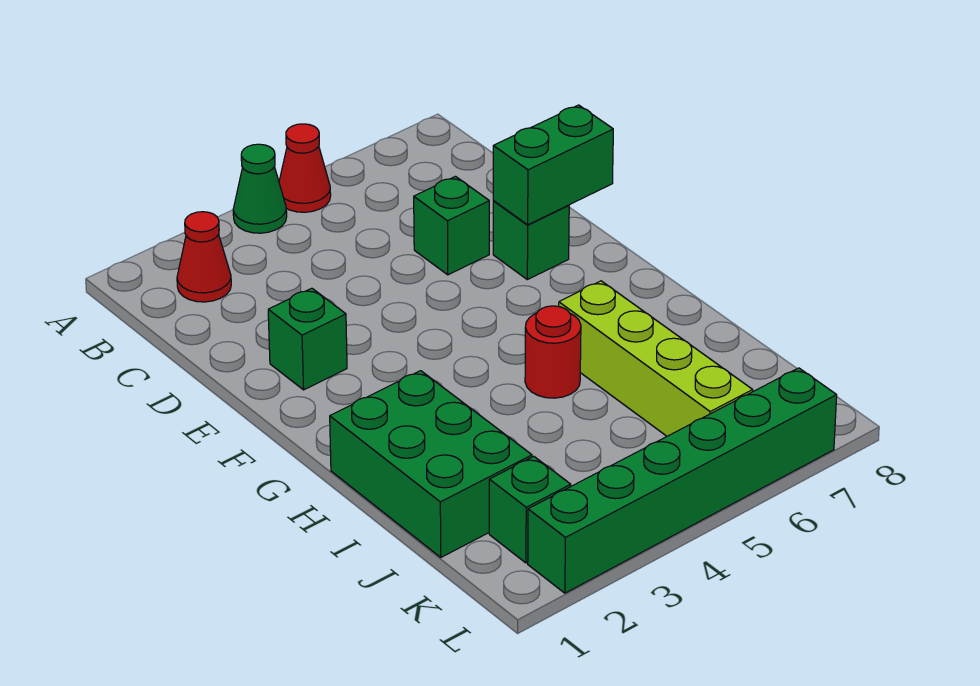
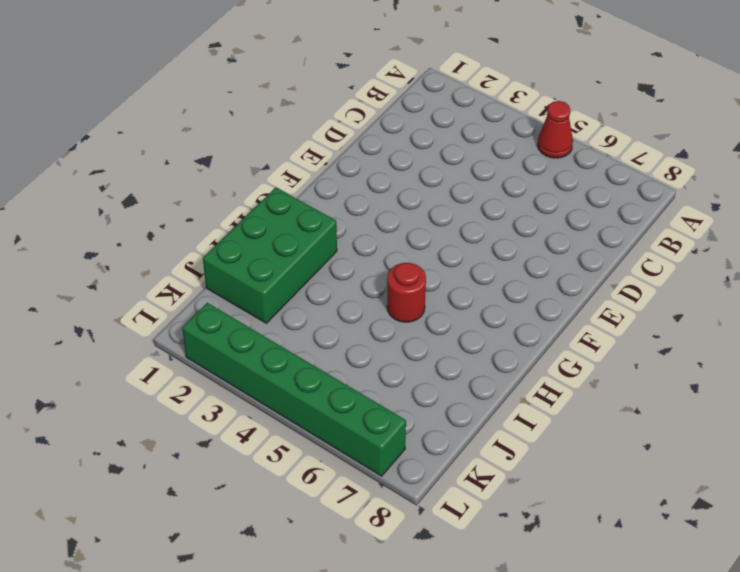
none -> green 1x1 cone [233,144,287,233]
none -> red 1x1 cone [177,212,231,302]
none -> green 1x1 brick [414,176,489,275]

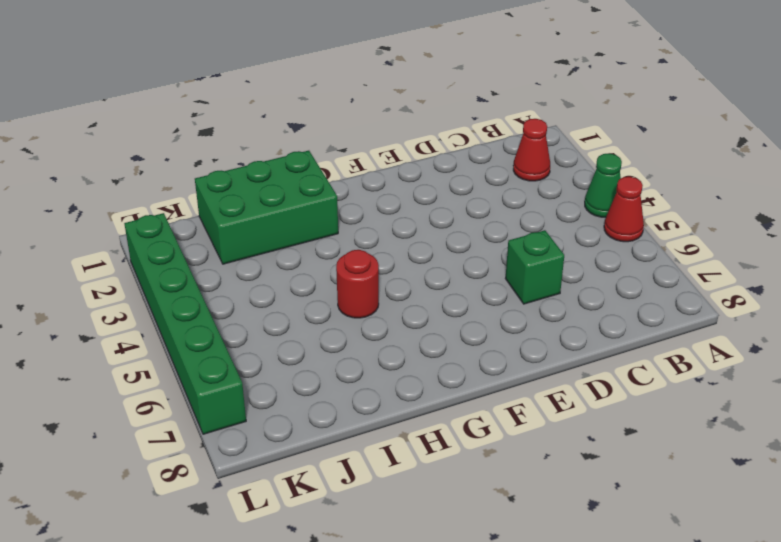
none -> green 1x1 brick [268,288,347,390]
none -> green 1x1 brick [493,201,569,280]
none -> lime 1x4 brick [559,281,753,436]

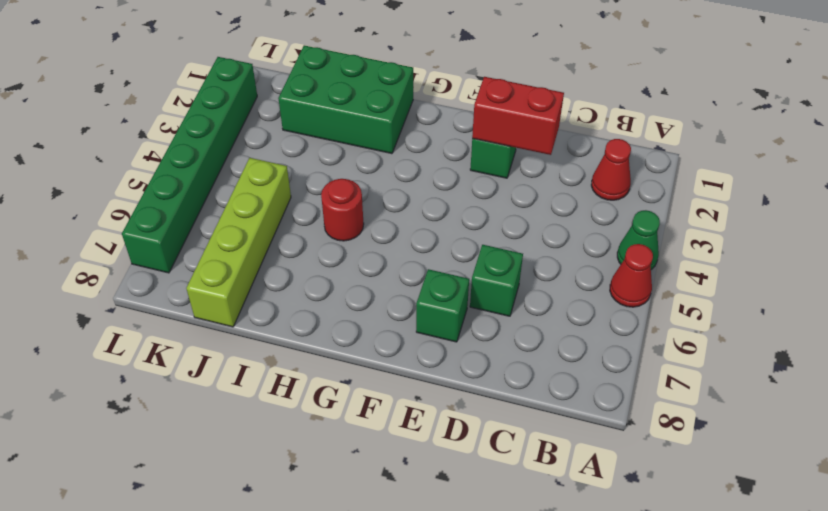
red 1x2 brick [472,77,564,155] -> none
lime 1x4 brick [186,158,291,327] -> lime 1x4 brick turned to [559,281,753,436]
none -> green 1x1 brick [489,456,571,563]
none -> green 1x2 brick [493,105,613,225]

